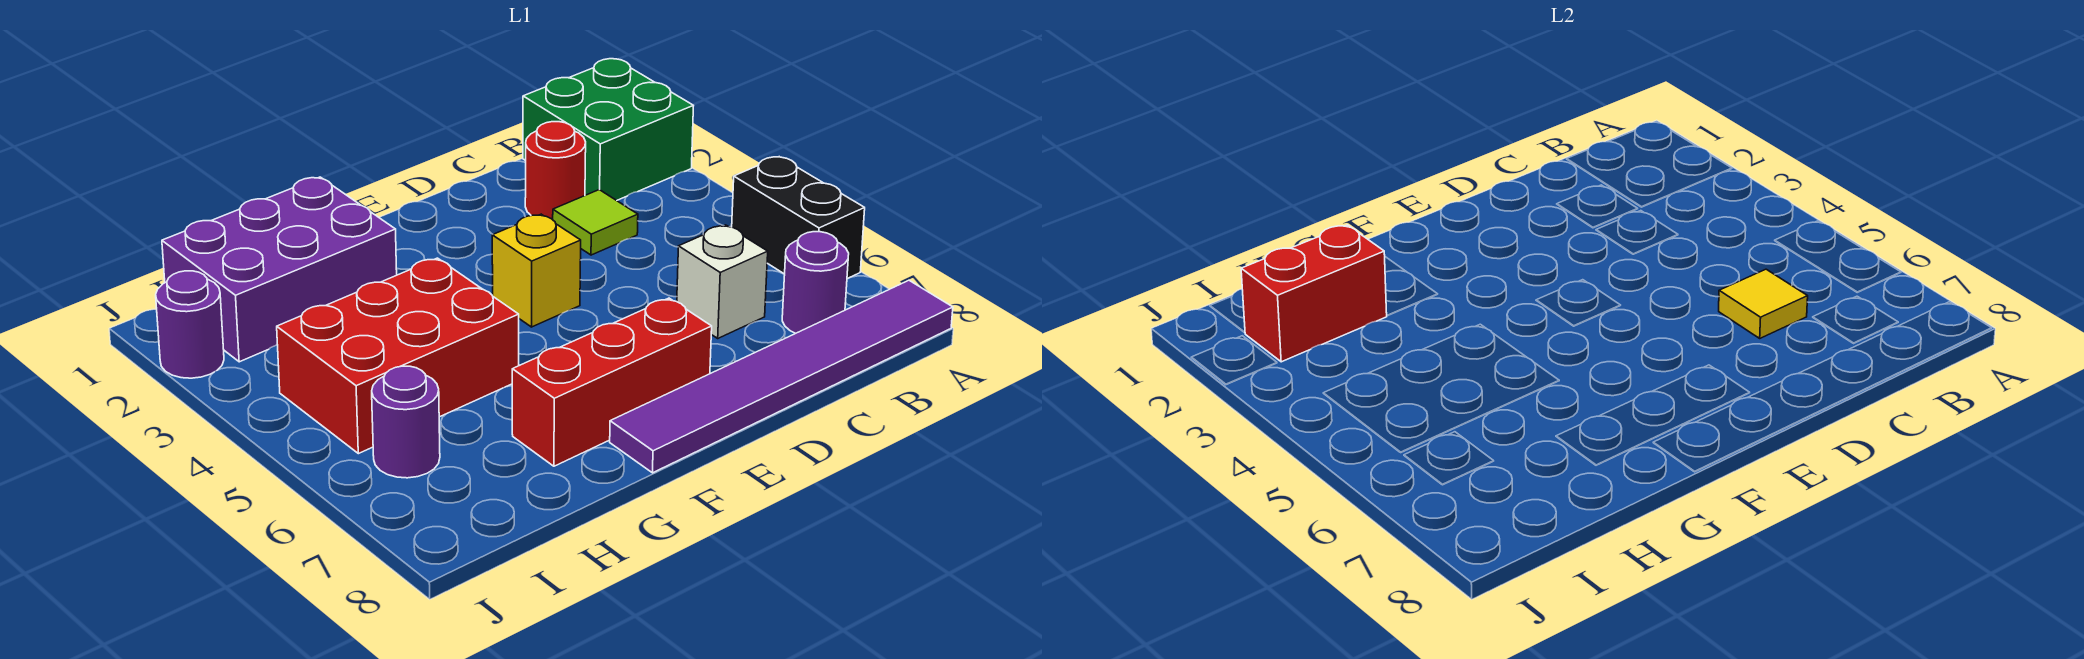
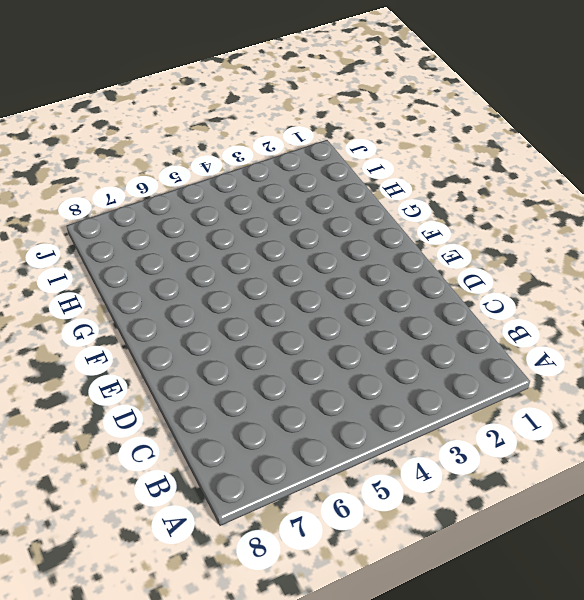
none -> green 2x2 brick [523,59,693,201]
none -> black 1x2 brick [732,157,865,279]
none -> purple 1x6 tile [610,280,953,473]

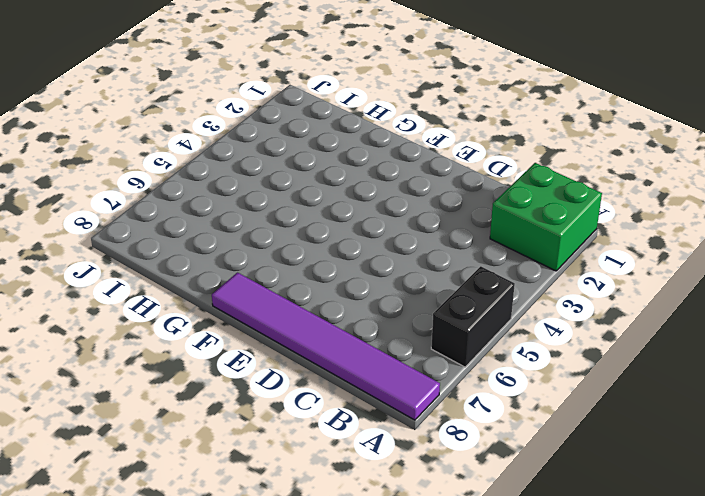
none -> purple 1x1 round brick [782,232,849,333]
none -> red 1x1 round brick [525,122,586,220]
none -> lime 1x1 tile [553,190,638,255]

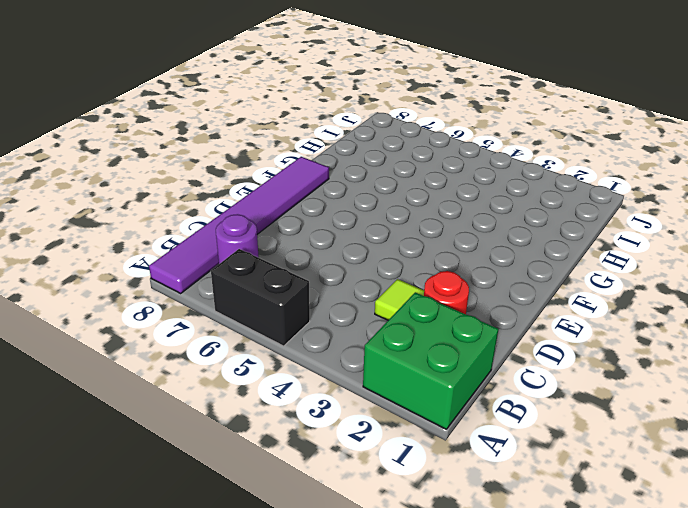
none -> white 1x1 brick [677,225,768,338]
none -> yellow 1x1 brick [492,214,581,327]
none -> red 1x3 brick [512,298,712,466]

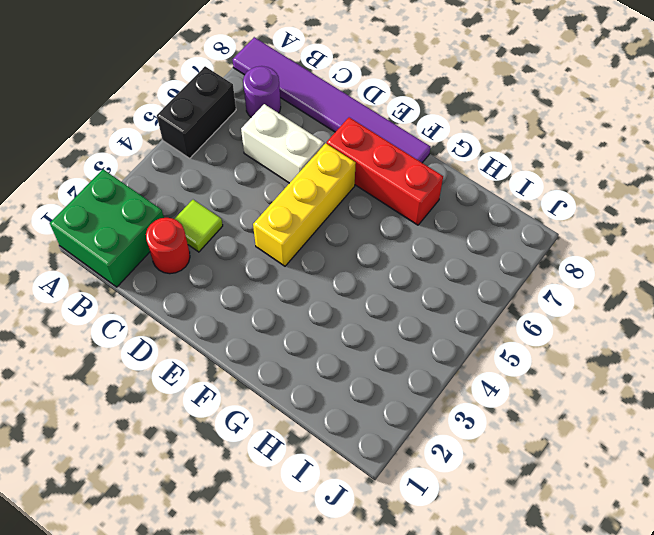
white 1x2 brick [241,104,324,183] -> white 1x1 brick [677,225,768,338]
yellow 1x3 brick [253,143,356,266] -> yellow 1x1 brick [492,214,581,327]
none -> purple 2x3 brick [162,177,397,362]
none -> red 2x3 brick [277,258,519,454]
none -> purple 1x1 round brick [372,366,440,478]

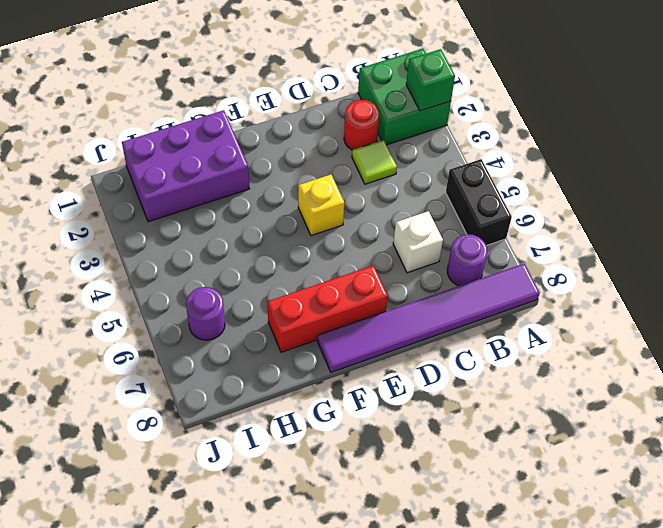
green 1x1 brick [406,49,455,111] -> none
none -> red 2x3 brick [277,258,519,454]
none -> purple 1x1 round brick [156,271,224,378]
none -> yellow 1x1 tile [1719,269,1808,338]

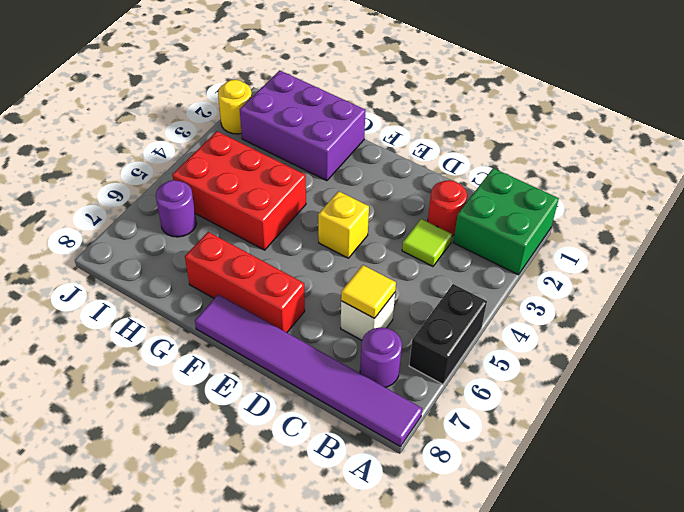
yellow 1x1 round brick [218,80,252,134] -> purple 1x1 round brick [156,271,224,378]
none -> red 1x2 brick [1241,225,1387,362]

